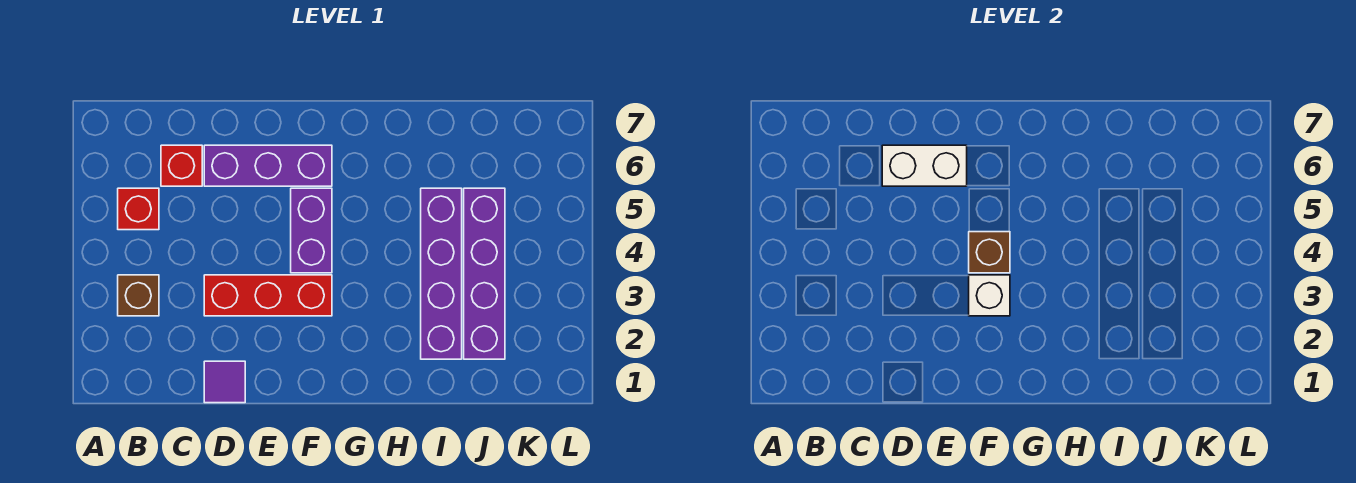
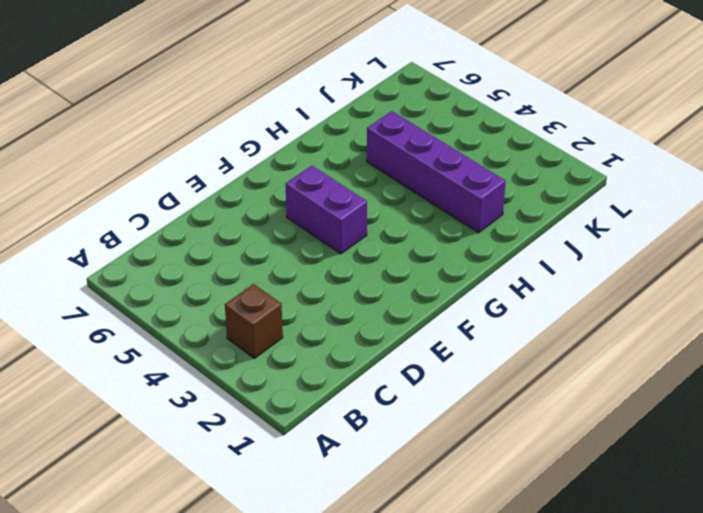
none -> red 1x1 brick [118,188,159,230]
none -> red 1x1 brick [161,145,202,186]
none -> purple 1x1 tile [204,361,245,403]

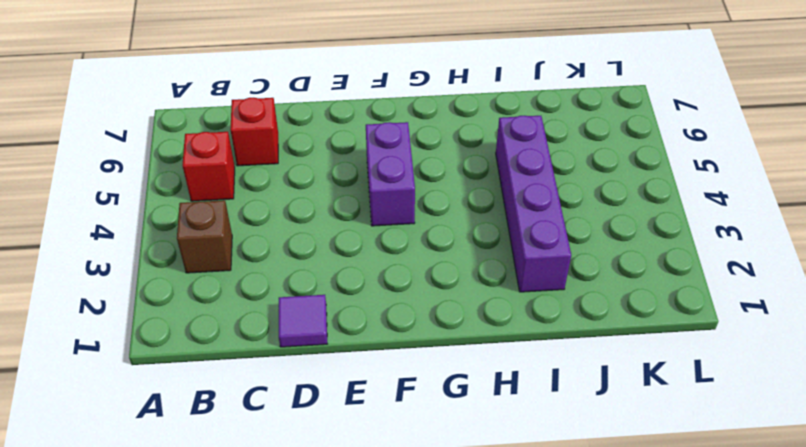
none -> red 1x3 brick [204,275,332,316]
none -> purple 1x3 brick [204,145,332,186]
none -> purple 1x4 brick [464,188,505,359]

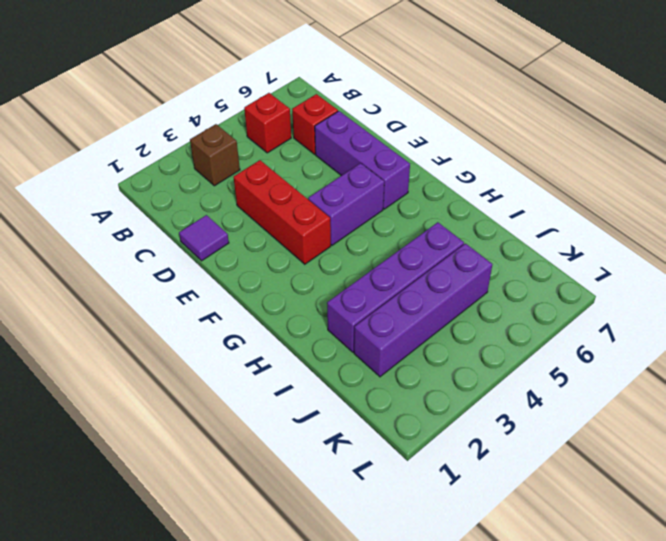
none -> white 1x2 brick [882,145,967,186]
none -> white 1x1 brick [969,275,1010,316]
none -> brown 1x1 brick [969,232,1010,273]

